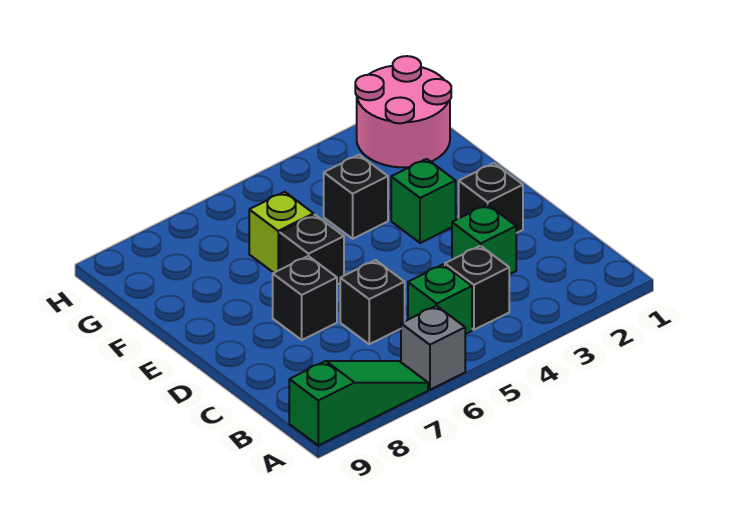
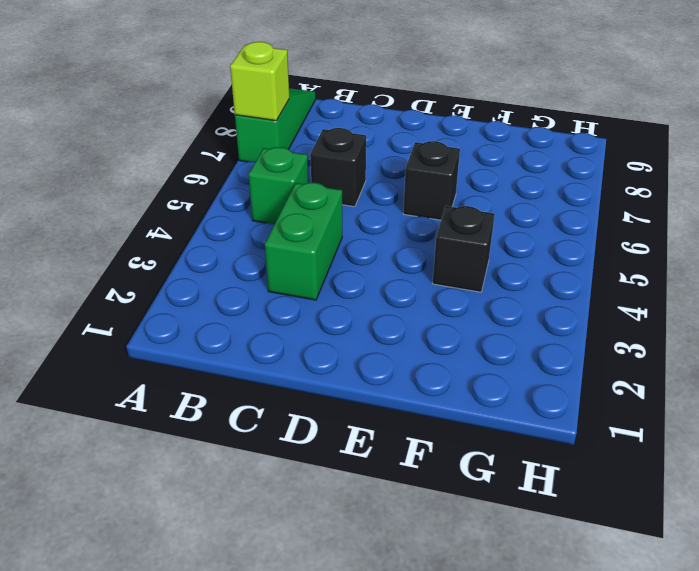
green 1x3 slope [235,88,316,162] -> green 1x3 slope turned to [289,361,428,445]
lime 1x1 brick [230,42,290,121] -> lime 1x1 brick moved to [249,192,314,273]
green 1x2 brick [265,182,342,300] -> green 1x1 brick [452,204,516,274]
none -> grey 1x1 brick [401,306,465,390]
none -> black 1x1 brick [445,246,509,330]
none -> black 1x1 brick [459,163,523,233]

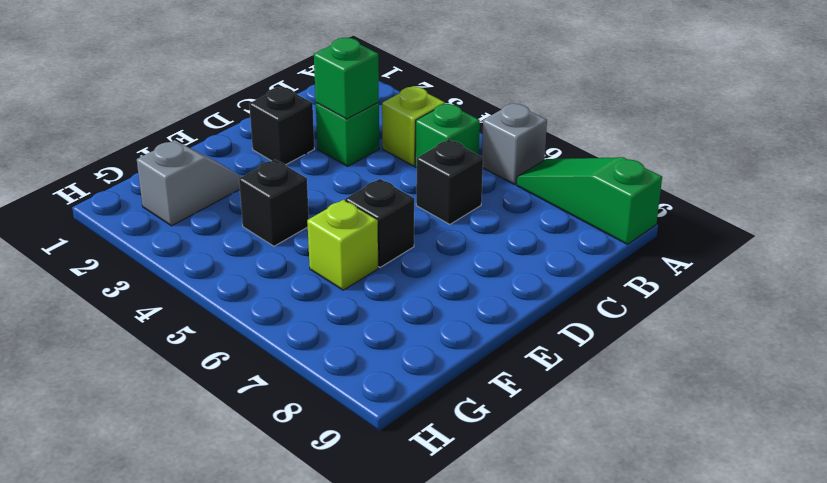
lime 1x1 brick [382,86,445,166] -> black 1x1 brick [445,246,509,330]
green 1x1 brick [314,38,379,119] -> green 1x1 brick moved to [391,159,456,243]
grey 1x2 slope [137,140,241,226] -> pink 2x2 round brick [355,56,451,167]
none -> black 1x1 brick [273,256,337,340]

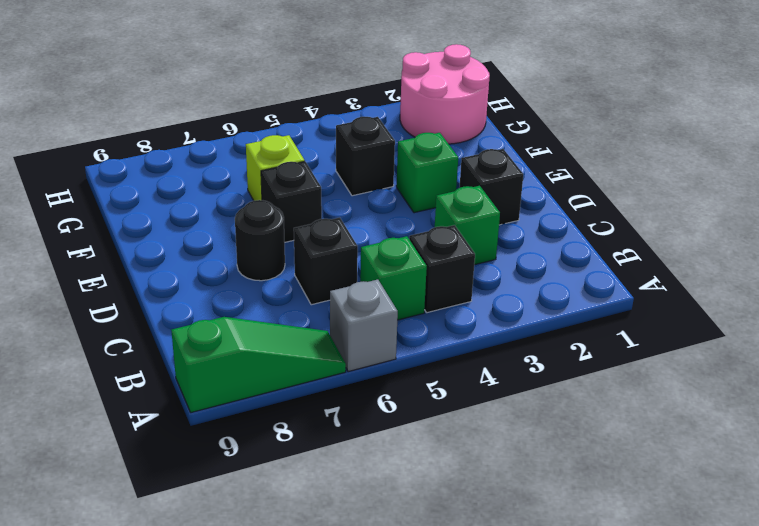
black 1x1 round brick [235,200,285,281] -> black 1x1 brick [273,256,337,340]

